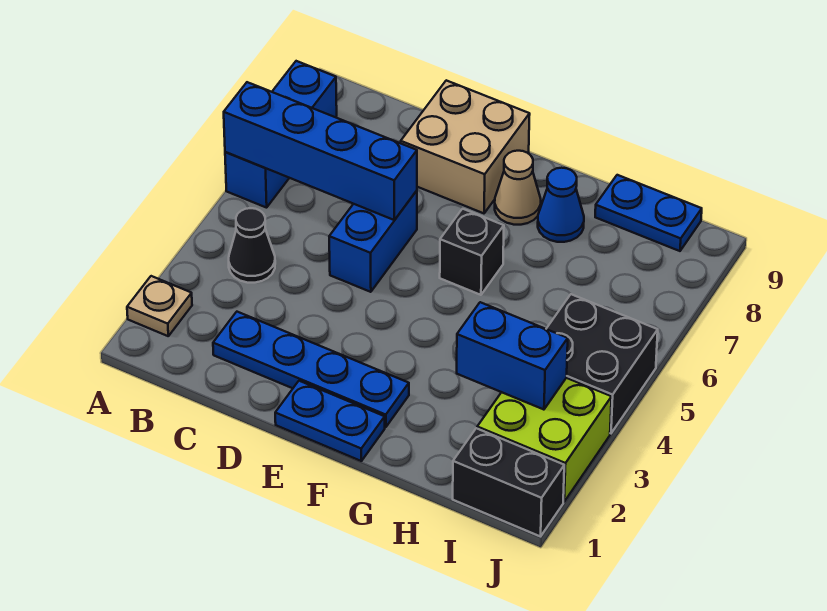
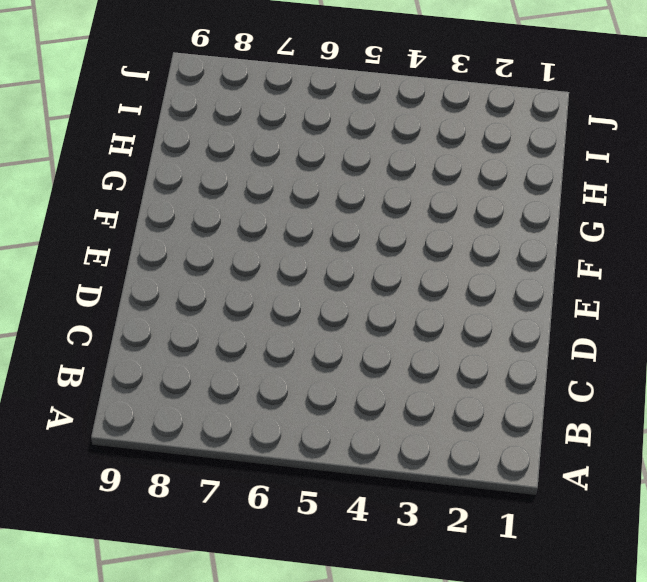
none -> tan 1x1 plate [127,276,192,336]
none -> blue 1x3 brick [225,61,337,208]
none -> black 1x1 cone [229,208,275,283]

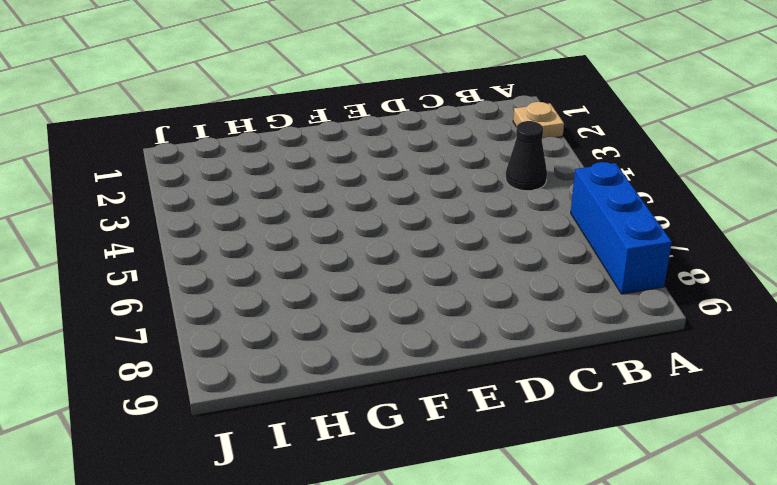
none -> blue 1x4 plate [213,312,409,427]
none -> blue 1x2 brick [329,191,417,292]
none -> tan 2x2 brick [401,80,530,213]

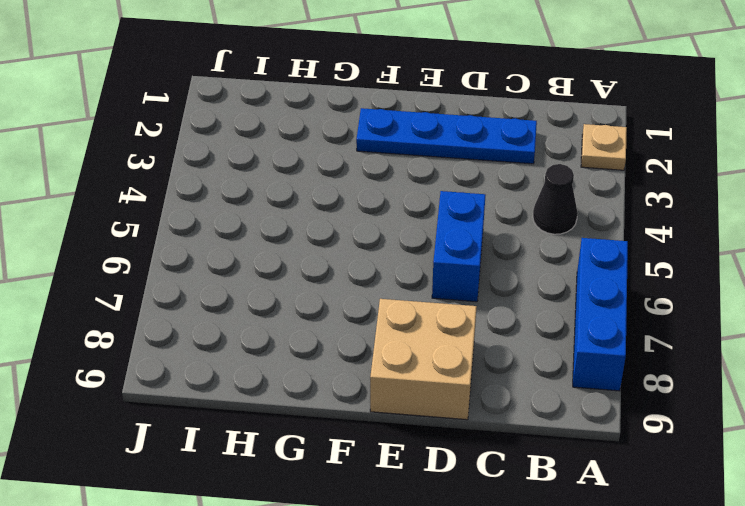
none -> blue 1x2 plate [275,381,385,461]
none -> black 1x1 brick [440,209,504,295]
none -> tan 1x1 cone [495,151,541,225]

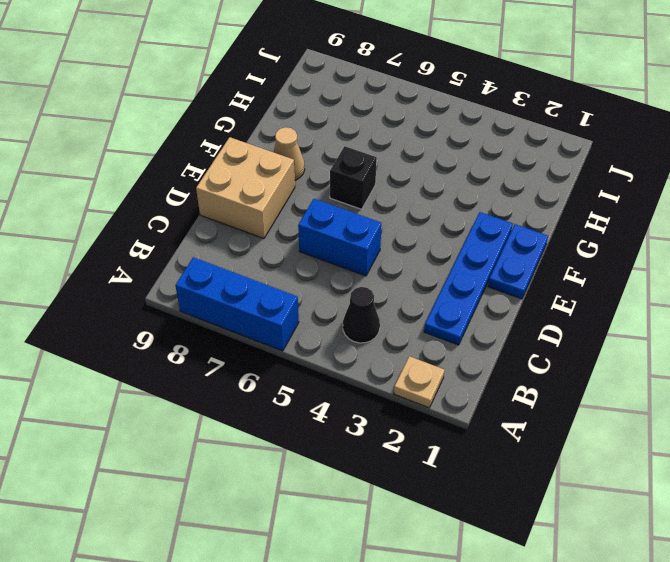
none -> blue 1x1 cone [538,168,584,242]
none -> blue 1x2 plate [595,175,702,251]
none -> black 1x2 brick [453,428,564,536]

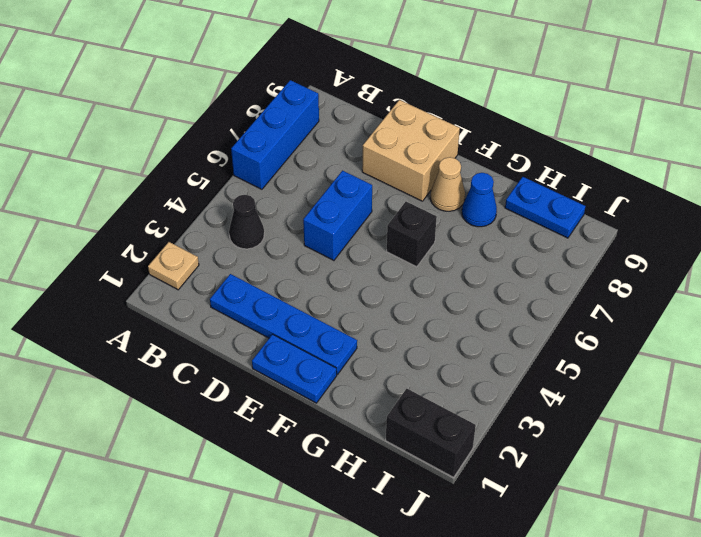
none -> lime 2x2 brick [477,378,612,502]
none -> black 2x2 brick [546,294,658,433]
none -> blue 1x4 brick [224,82,417,220]

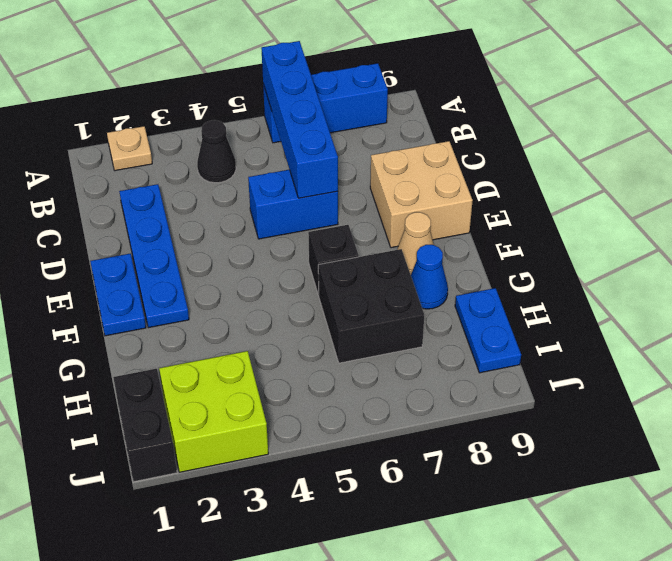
black 2x2 brick [318,249,424,363] -> black 2x2 brick moved to [546,294,658,433]
none -> blue 1x2 brick [457,302,568,410]

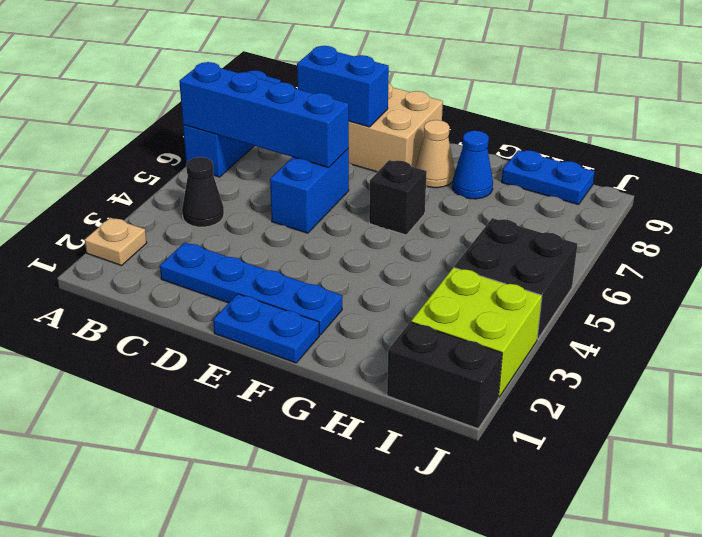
blue 1x2 brick [297,46,389,127] -> blue 1x2 brick moved to [457,302,568,410]

